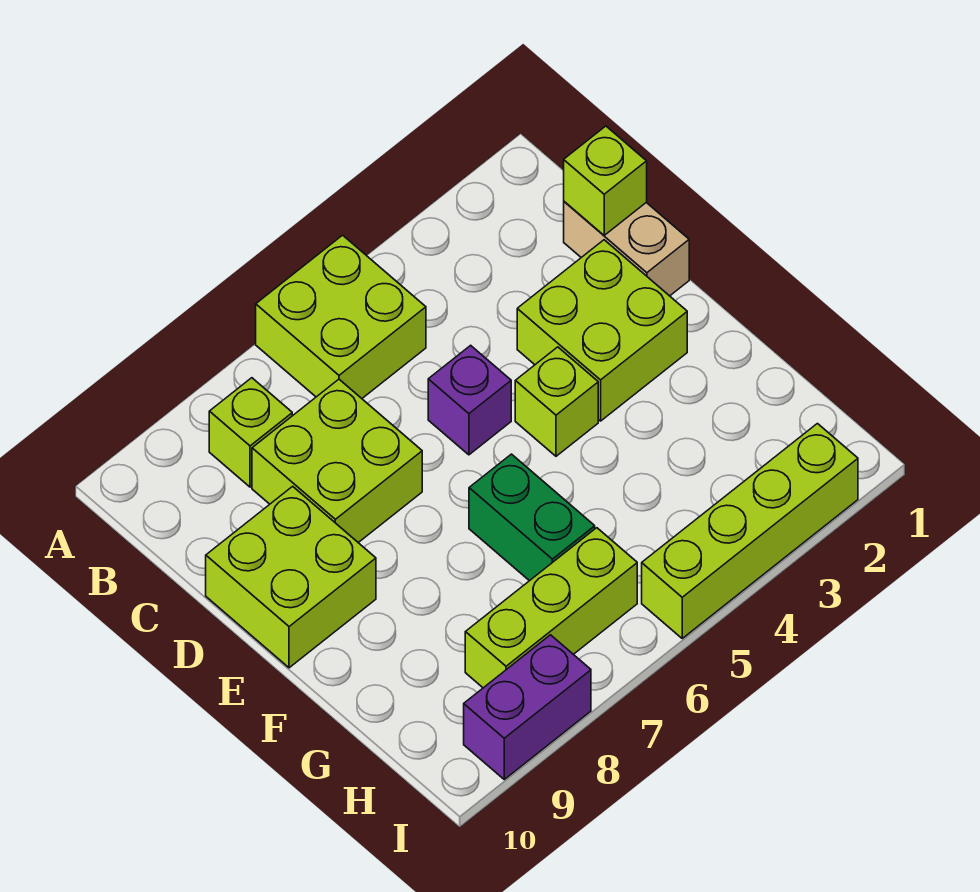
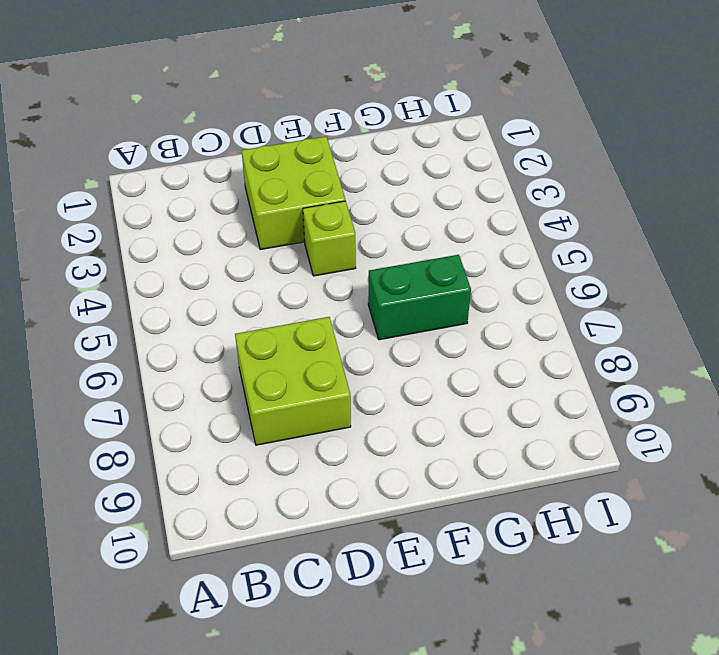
none -> lime 2x2 brick [256,235,426,398]
none -> lime 1x1 brick [209,378,292,487]
none -> tan 1x2 brick [564,202,689,296]

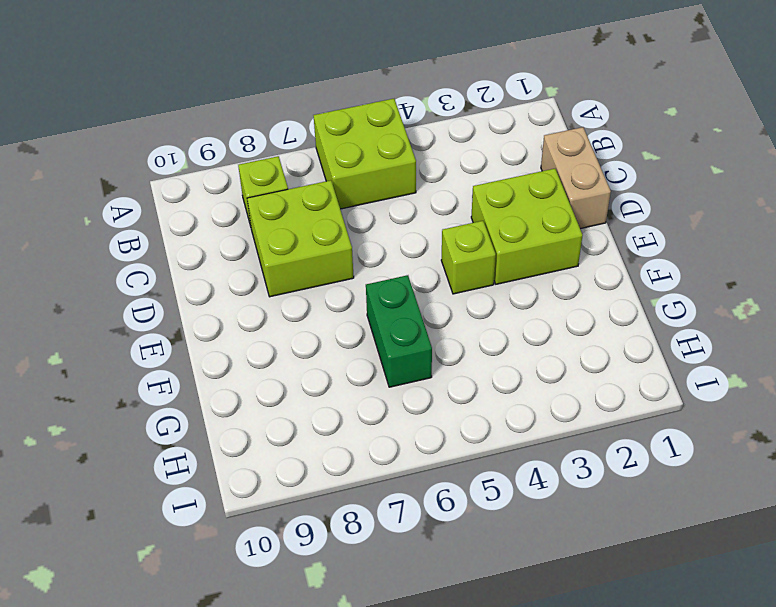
none -> purple 1x1 brick [428,345,511,455]
none -> lime 2x2 brick [206,486,376,668]
none -> lime 1x3 brick [465,528,637,688]

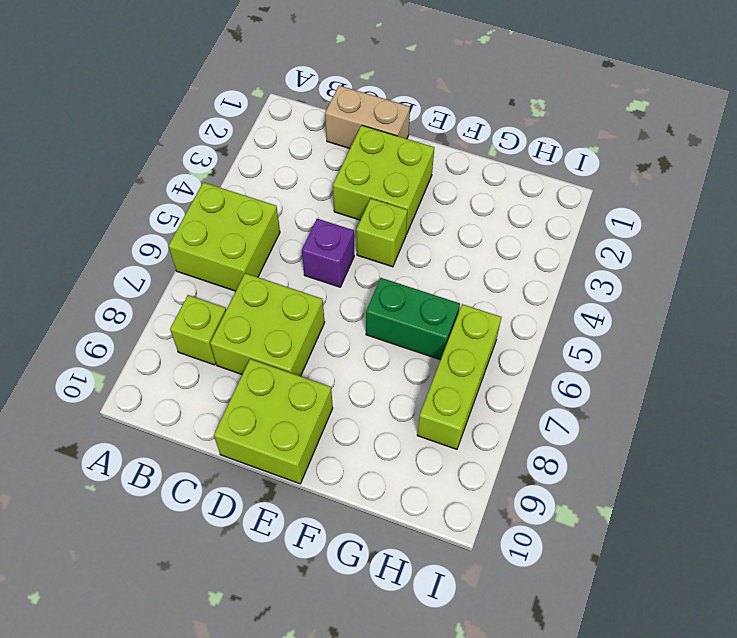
none -> lime 1x4 brick [642,424,858,638]
none -> purple 1x2 brick [464,635,591,779]
none -> lime 1x1 brick [564,126,647,235]

